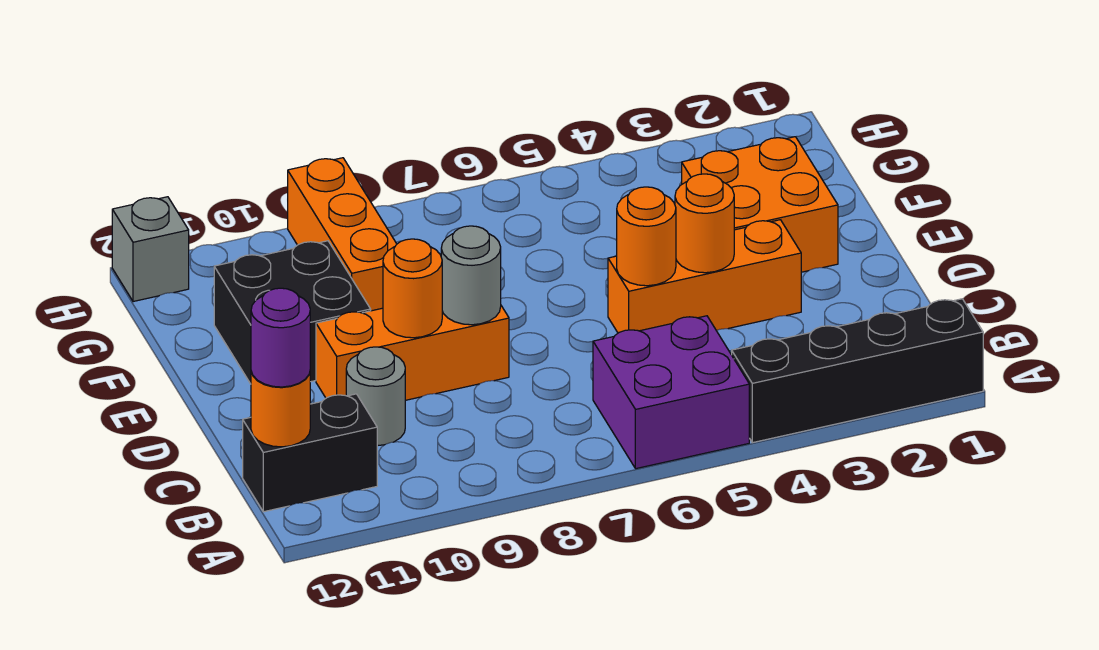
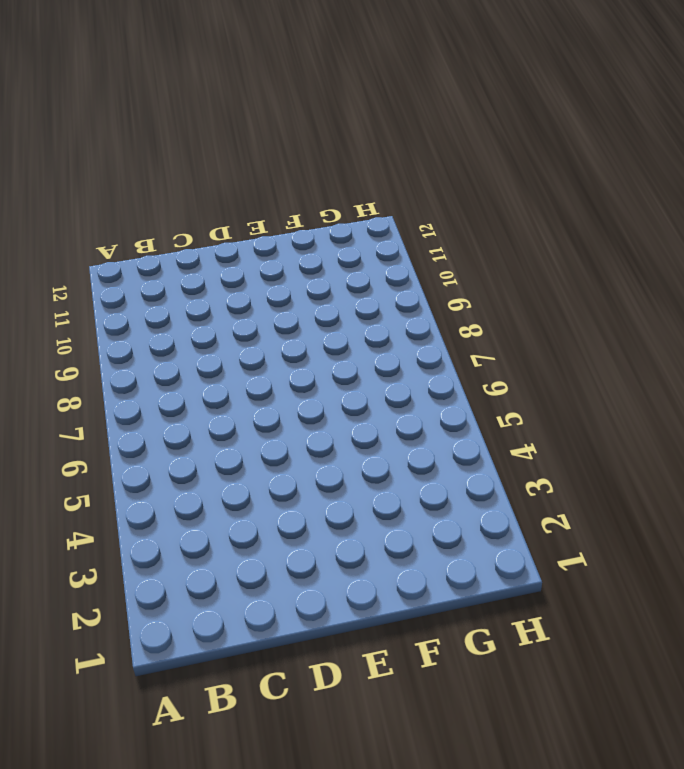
none -> black 1x4 brick [732,299,983,443]
none -> purple 2x2 brick [593,316,749,469]
none -> black 1x2 brick [243,394,377,512]

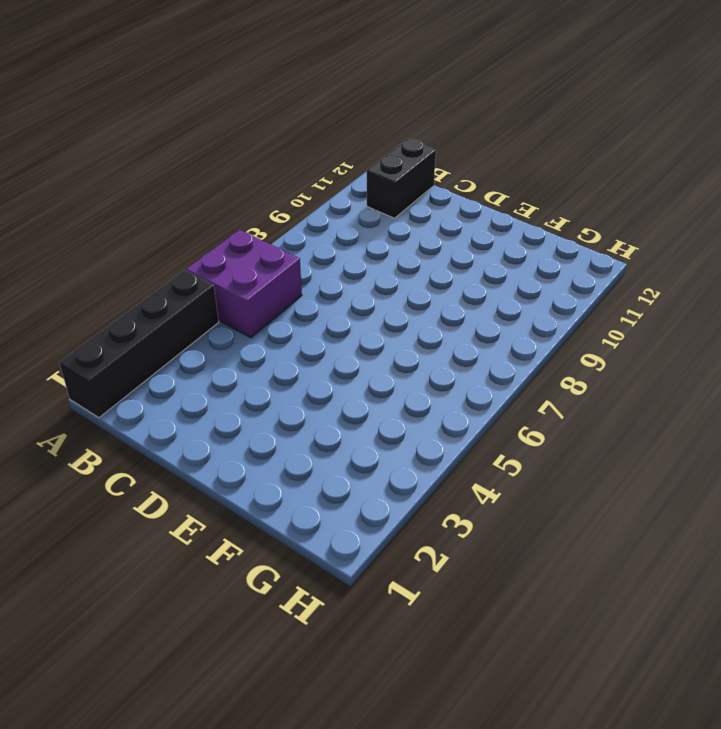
none -> grey 1x1 round brick [346,347,405,446]
none -> orange 1x3 brick [608,220,801,333]
none -> orange 1x3 brick [316,306,509,400]

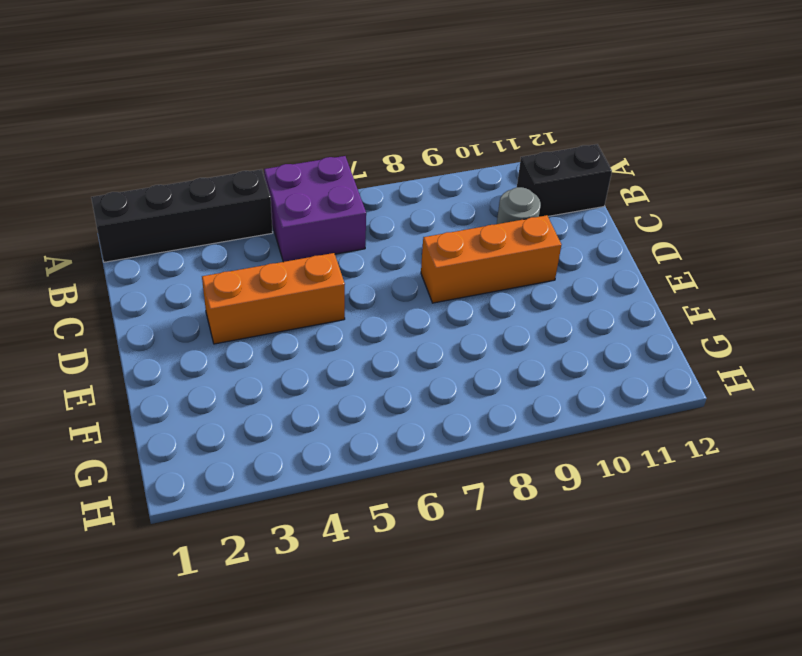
none -> orange 2x2 brick [682,137,838,272]
none -> black 2x2 brick [214,241,371,384]
none -> orange 1x3 brick [288,158,397,311]

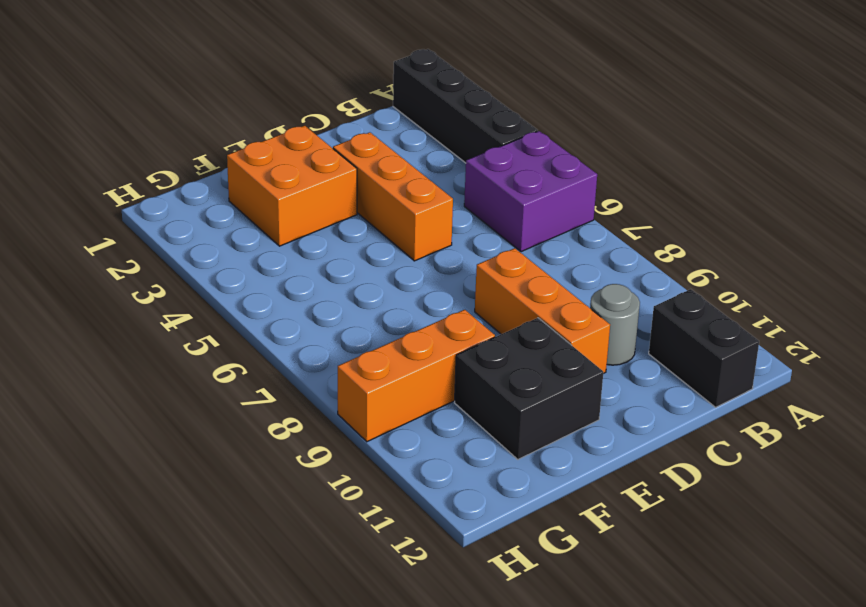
none -> grey 1x1 brick [112,197,189,302]
none -> orange 1x1 round brick [251,372,310,447]
none -> orange 1x1 round brick [675,174,734,273]

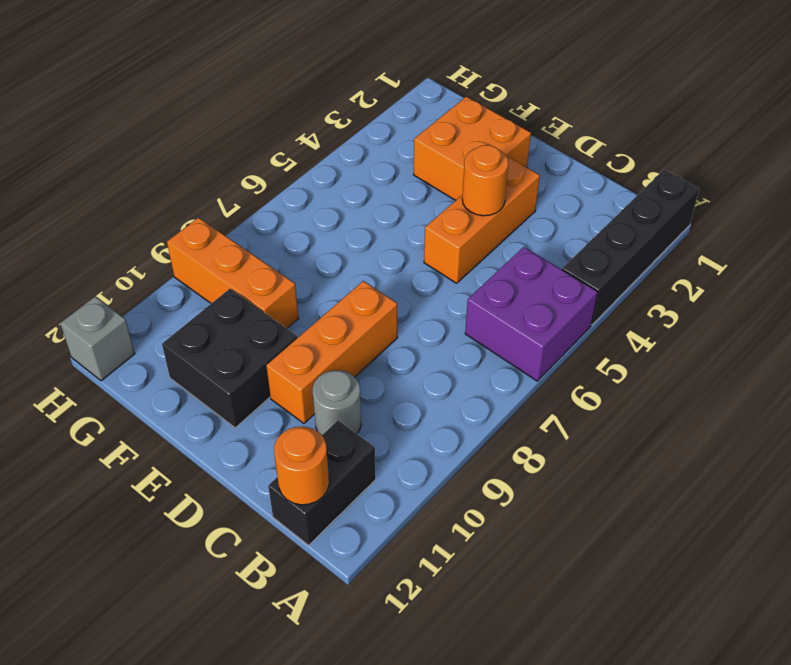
none -> orange 1x1 round brick [617,187,676,286]
none -> grey 1x1 round brick [441,226,501,325]
none -> orange 1x1 round brick [383,239,442,338]

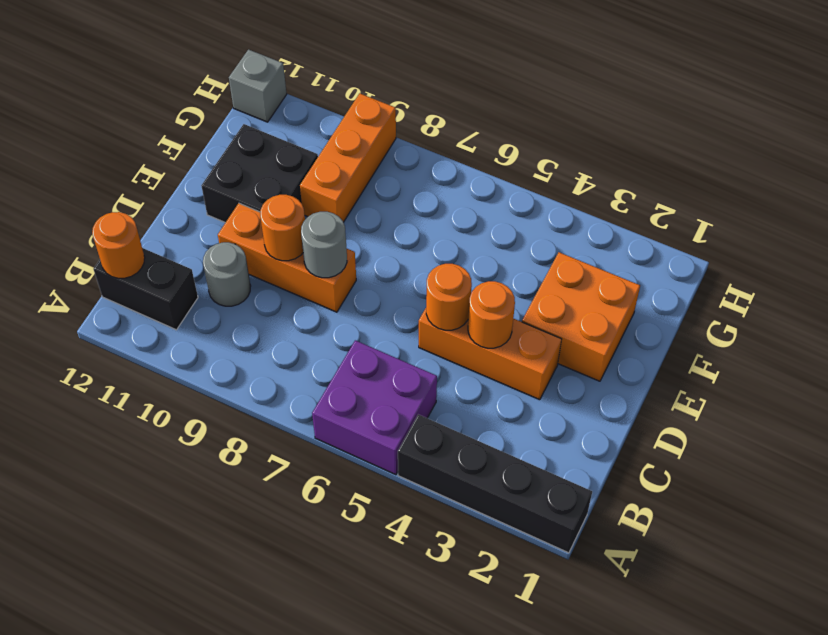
none -> purple 1x1 round brick [251,288,310,387]

